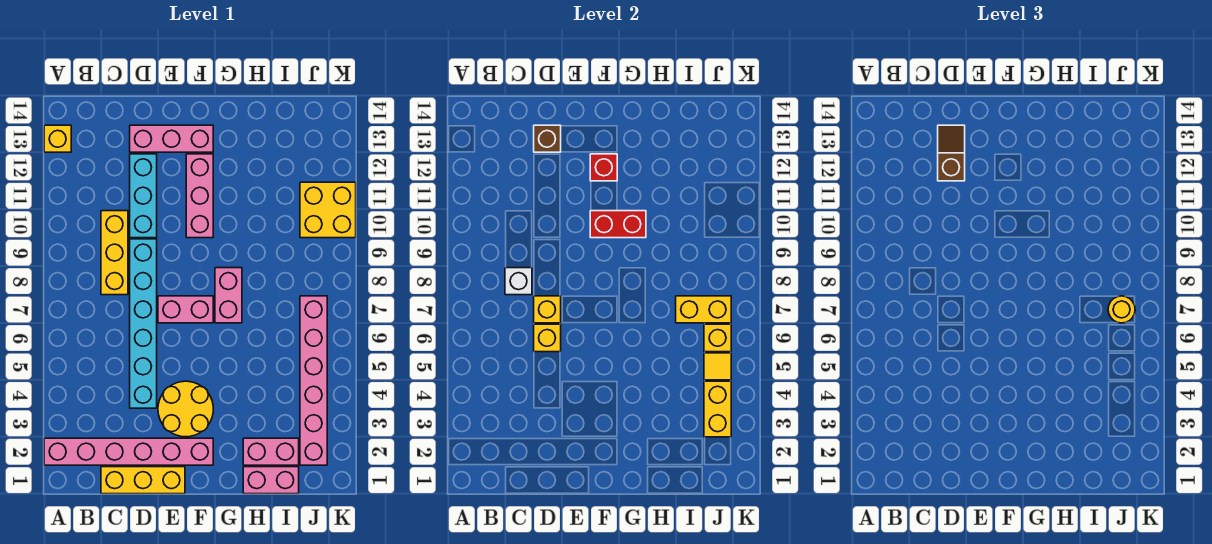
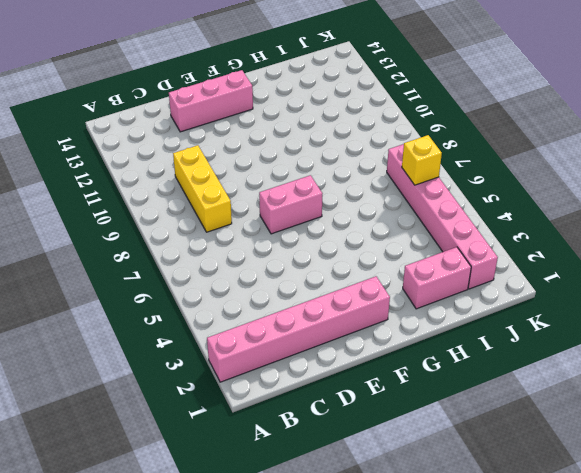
none -> yellow 1x1 brick [44,125,71,152]
none -> yellow 1x3 brick [101,467,185,494]
none -> cyan 1x6 brick [130,239,157,408]

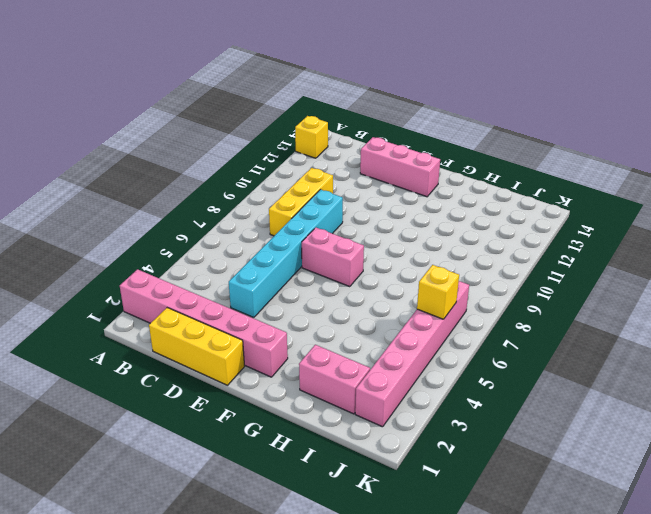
none -> cyan 1x3 brick [130,154,157,238]
none -> yellow 2x2 round brick [158,381,213,437]
none -> pink 1x3 brick [186,154,213,238]

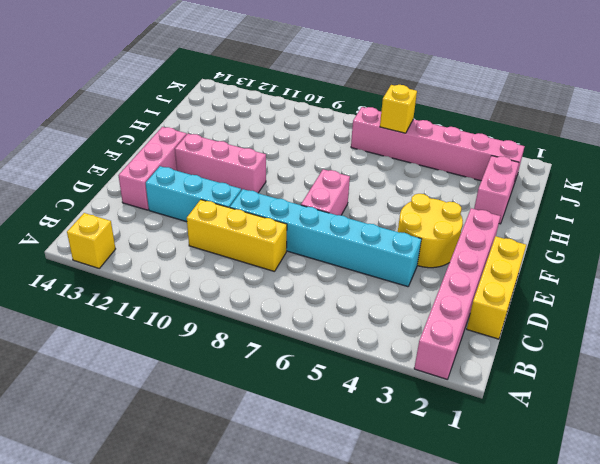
none -> pink 1x2 brick [215,268,242,323]
none -> pink 1x2 brick [243,467,299,494]
none -> yellow 2x2 brick [300,182,356,238]

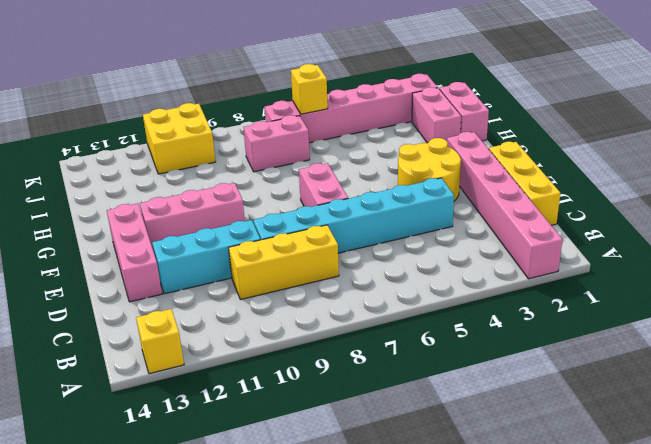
pink 1x2 brick [243,115,310,172] -> pink 1x2 brick moved to [215,268,242,323]
none -> white 1x1 brick [505,268,532,295]
none -> yellow 1x1 brick [534,324,561,352]
none -> yellow 1x1 brick [534,296,561,323]

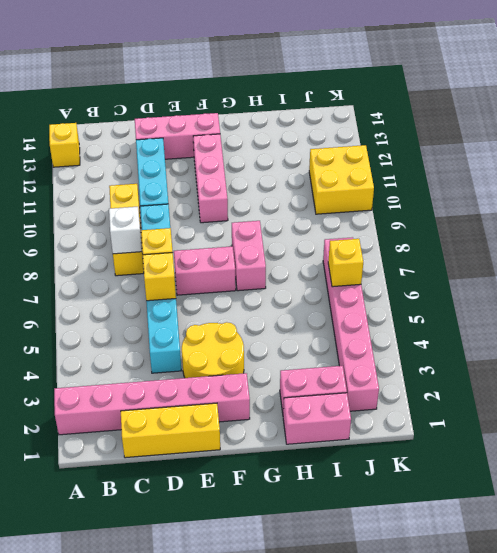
none -> brown 1x1 brick [534,125,561,152]
none -> red 1x2 brick [590,211,646,238]
none -> red 1x1 brick [590,154,617,181]

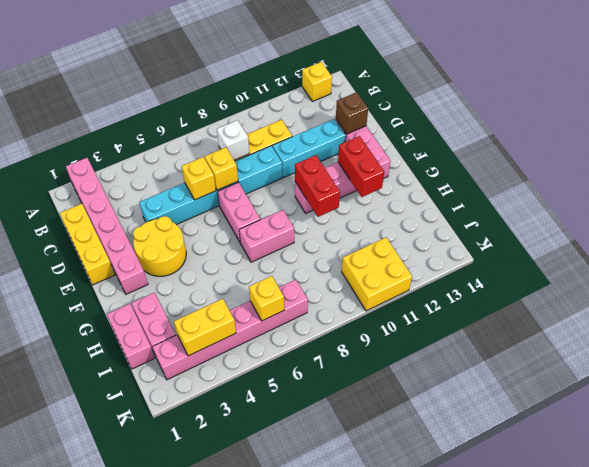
red 1x2 brick [338,136,384,197] -> red 1x1 brick [590,154,617,181]
none -> yellow 1x2 brick [676,296,731,323]
none -> yellow 1x1 tile [704,353,731,380]
none -> brown 1x2 slope [938,125,965,181]

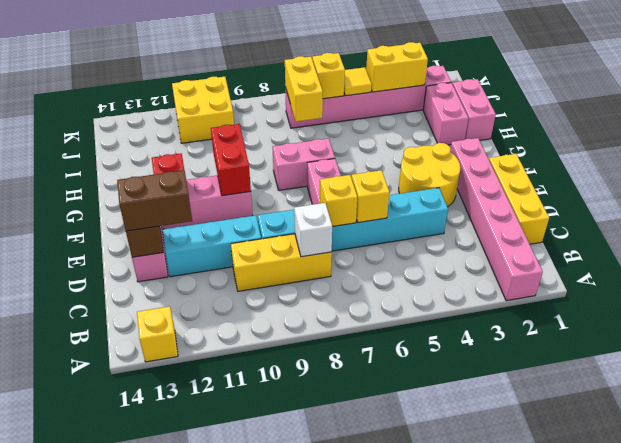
brown 1x2 brick [117,170,192,231] -> brown 1x2 slope [938,125,965,181]
none -> yellow 1x1 round brick [1108,296,1135,323]

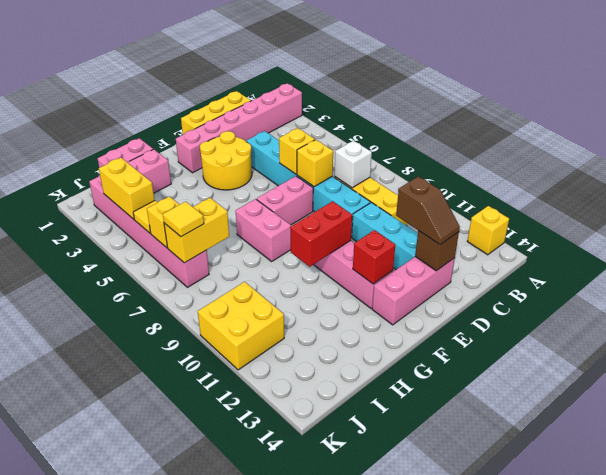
yellow 1x1 tile [163,202,204,237] -> yellow 1x1 round brick [1108,296,1135,323]

